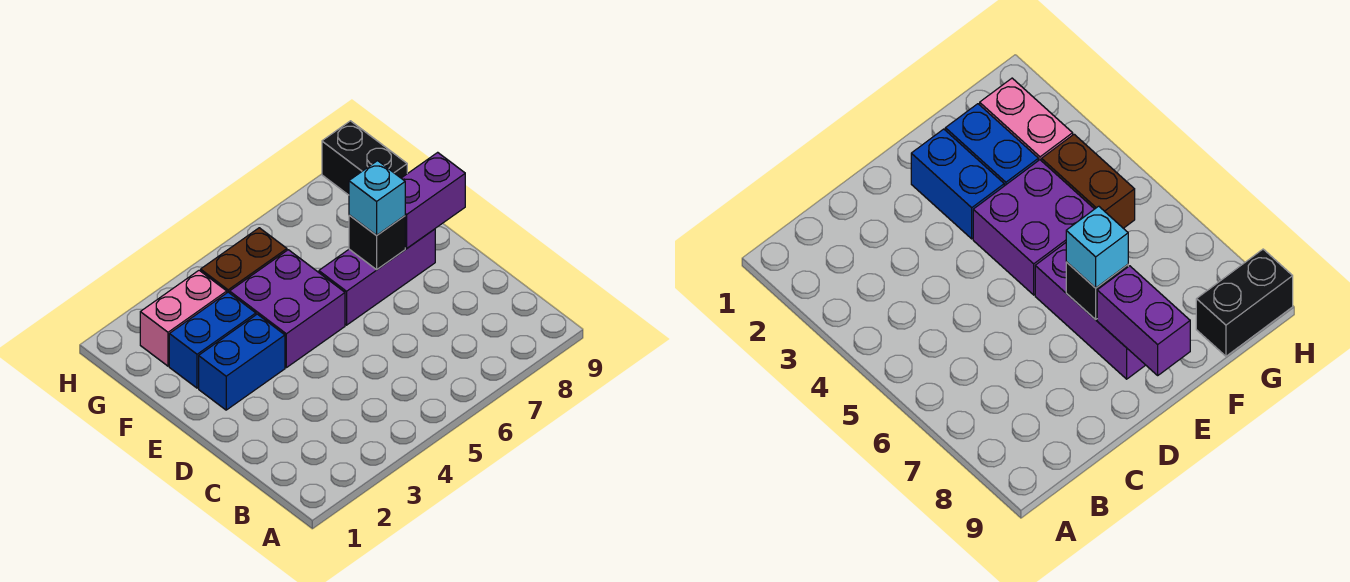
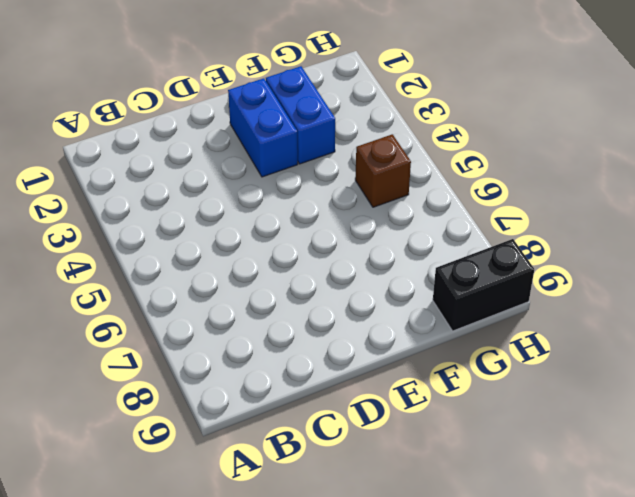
brown 1x1 brick [355,134,411,207] -> brown 1x2 brick [201,228,287,293]
none -> purple 2x2 brick [230,250,345,368]
none -> purple 1x3 brick [319,229,435,325]

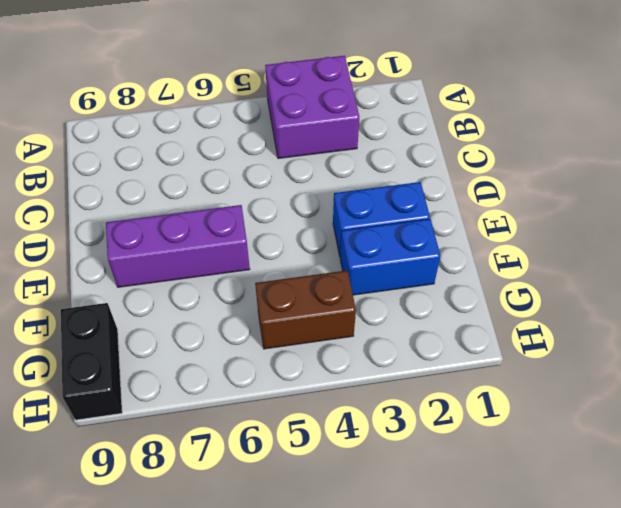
purple 2x2 brick [265,56,359,158] -> purple 2x2 brick moved to [230,250,345,368]
none -> pink 1x2 brick [140,270,227,366]
none -> black 1x1 brick [349,215,405,270]

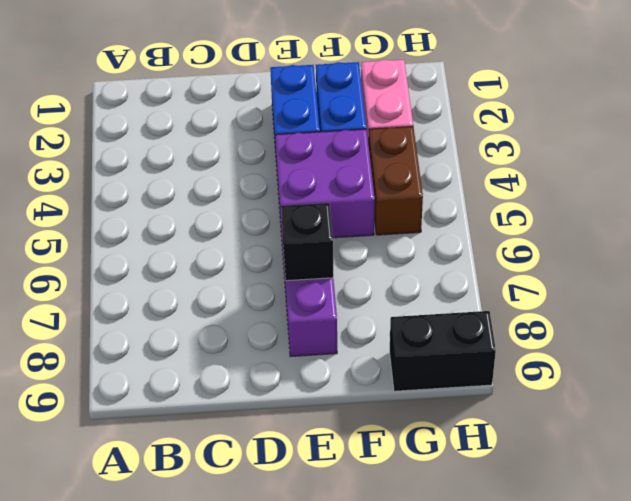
none -> purple 1x2 brick [401,152,465,248]
none -> cyan 1x1 brick [349,161,405,235]

